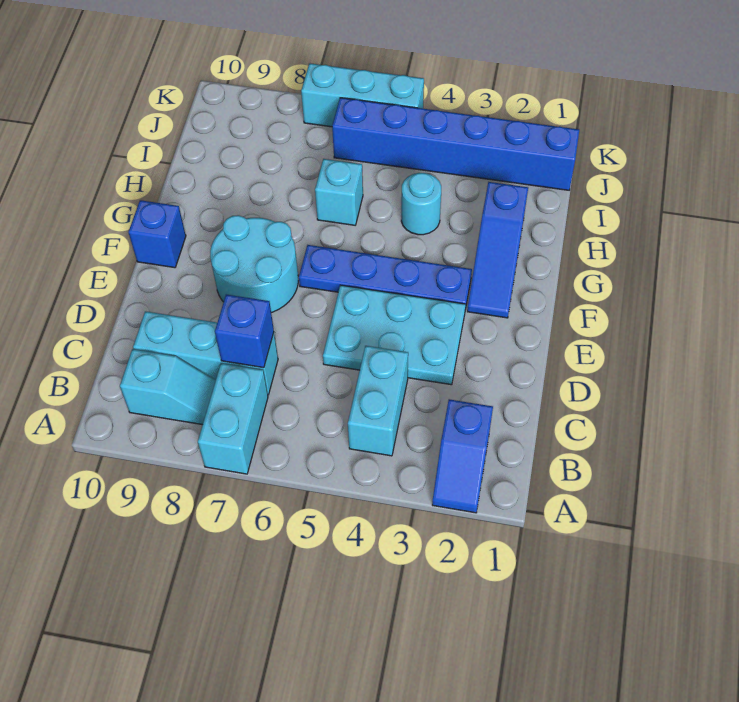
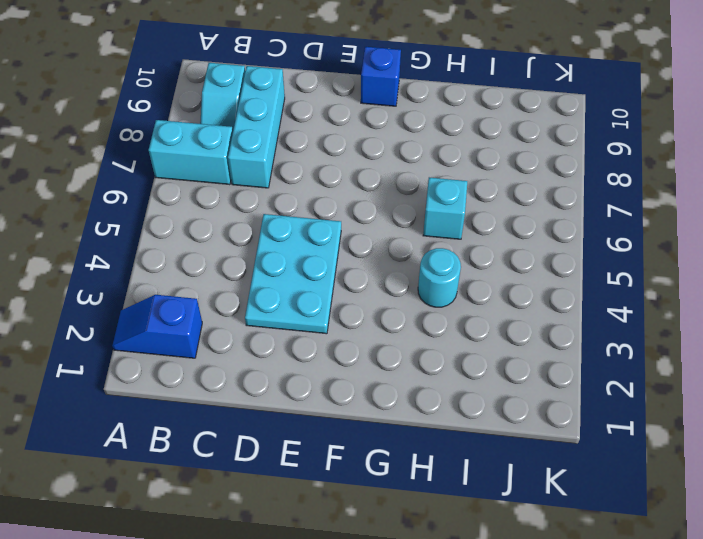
none -> cyan 1x2 brick [348,346,408,456]
none -> cyan 2x2 round brick [210,215,298,313]
none -> blue 1x3 slope [467,182,528,318]

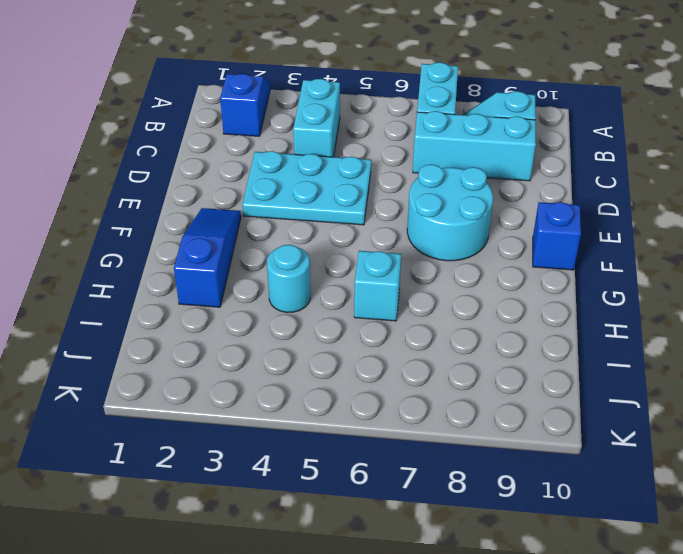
none -> blue 1x4 plate [299,245,472,309]
none -> blue 1x6 brick [332,98,579,190]
none -> cyan 1x3 brick [301,63,424,127]

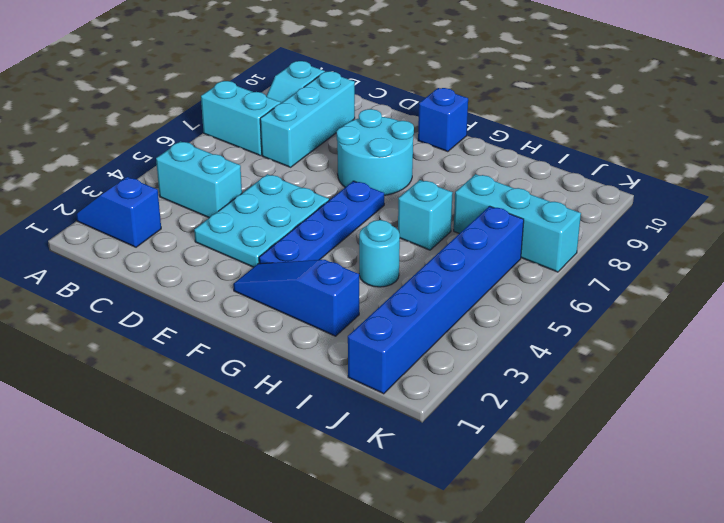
cyan 1x3 brick [454,174,581,272] -> cyan 1x3 brick turned to [301,63,424,127]
none -> blue 1x1 brick [215,295,274,368]

